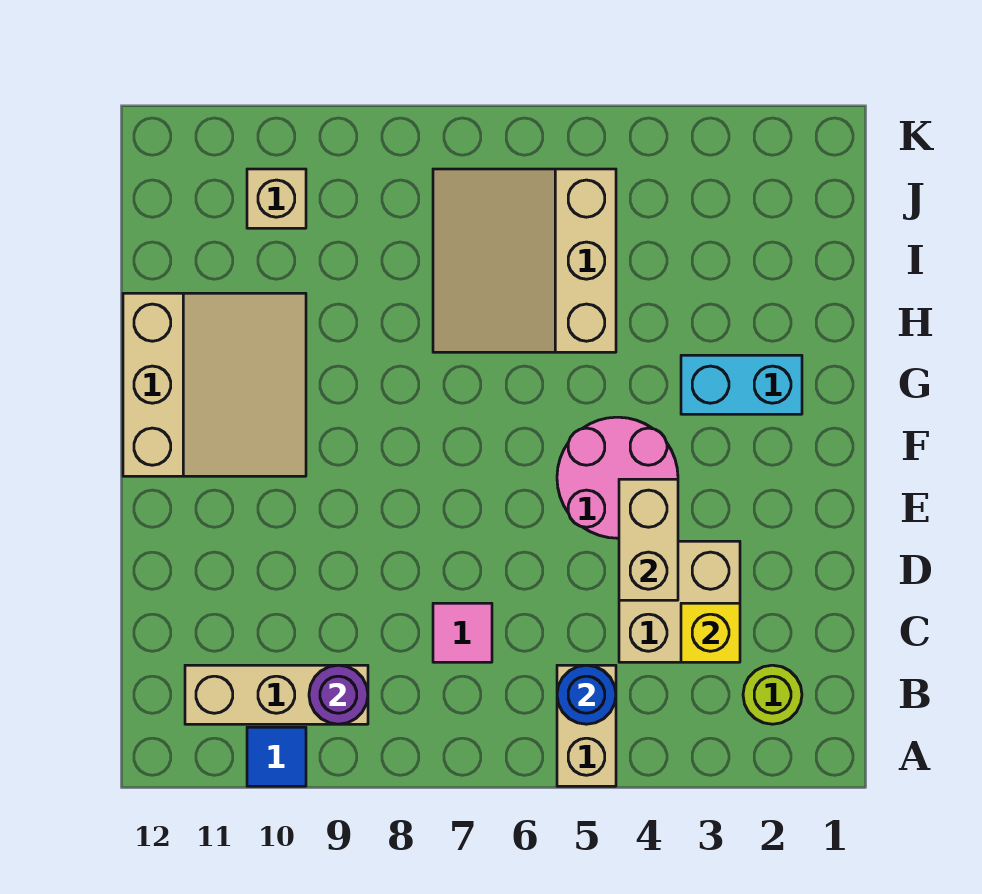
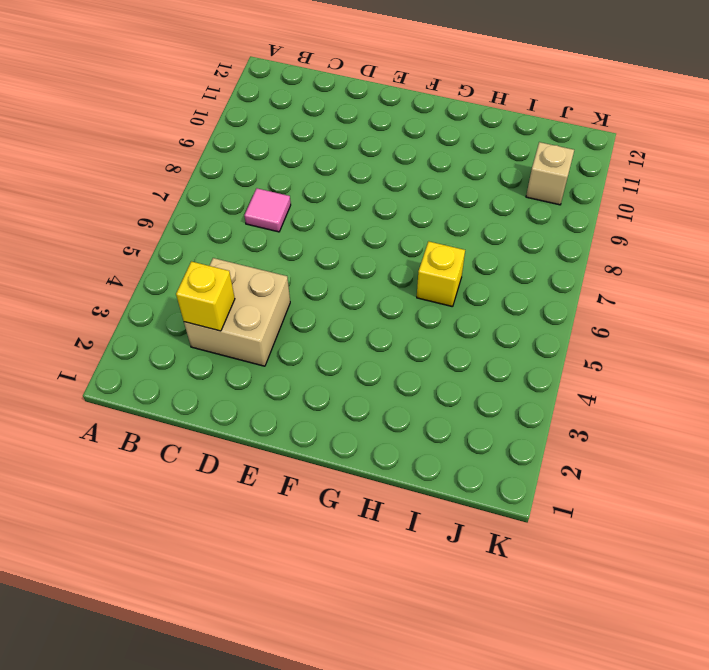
yellow 1x1 brick [417,241,465,307] -> tan 3x3 slope [433,169,616,352]
none -> tan 1x2 brick [557,665,616,786]
none -> blue 1x1 tile [247,727,306,786]
none -> lime 1x1 round brick [743,665,802,724]

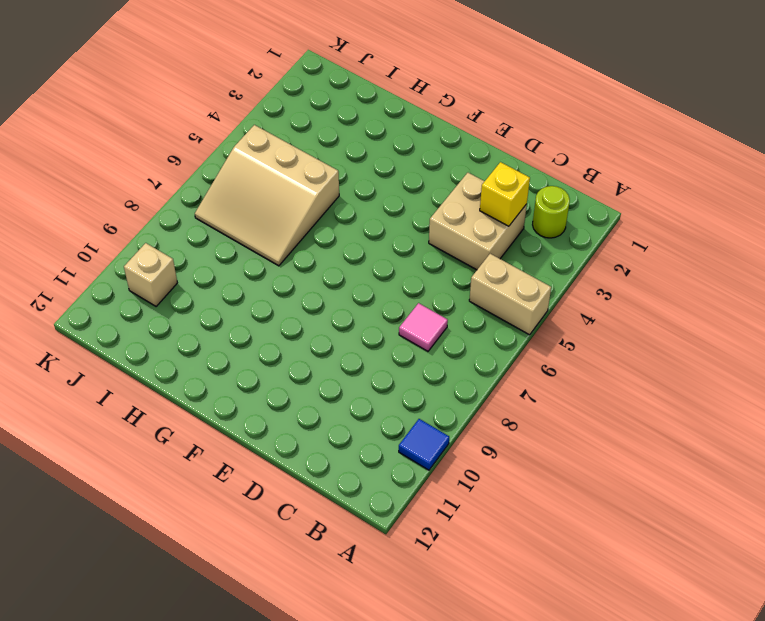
none -> tan 1x3 brick [185,665,368,724]
none -> pink 2x2 round brick [557,417,678,538]
none -> tan 3x3 slope [123,293,306,476]

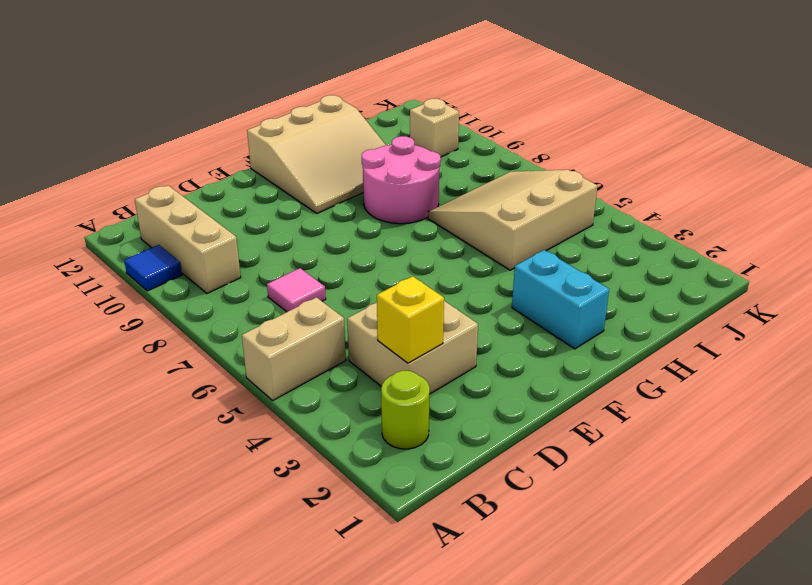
pink 2x2 round brick [362,136,441,224] -> pink 2x2 round brick moved to [557,417,678,538]
none -> blue 1x1 round brick [557,665,616,724]
none -> purple 1x1 round brick [309,665,368,724]
none -> tan 1x2 brick [619,479,678,600]

